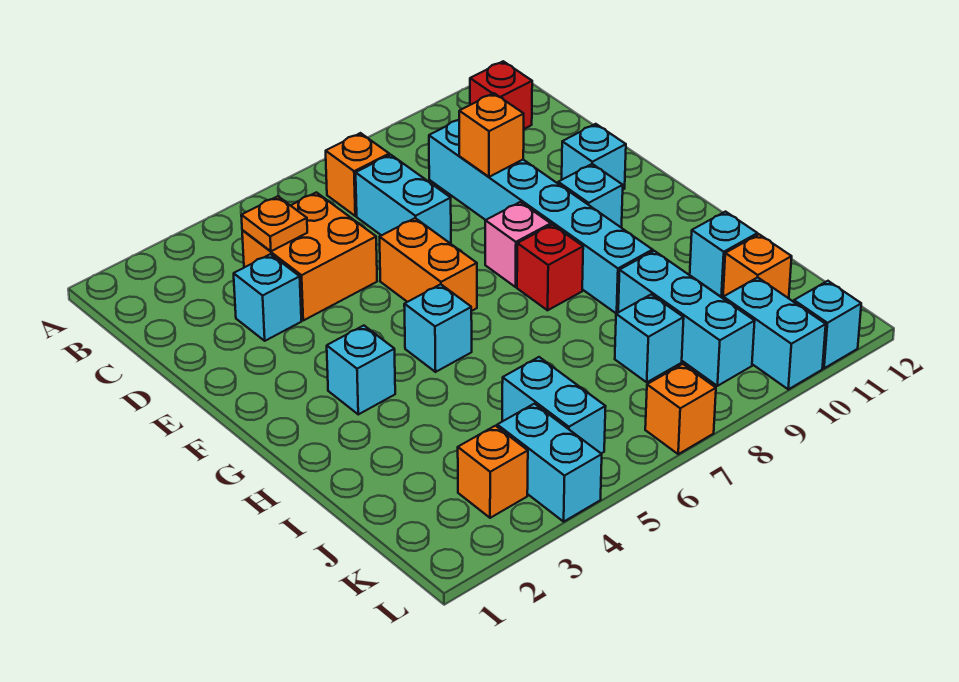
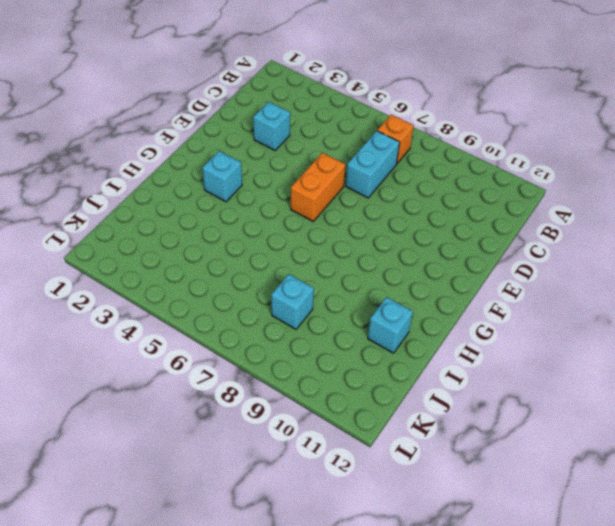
none -> red 1x1 brick [470,61,532,129]
none -> orange 2x2 brick [242,192,377,320]
none -> cyan 1x6 brick [429,120,653,314]

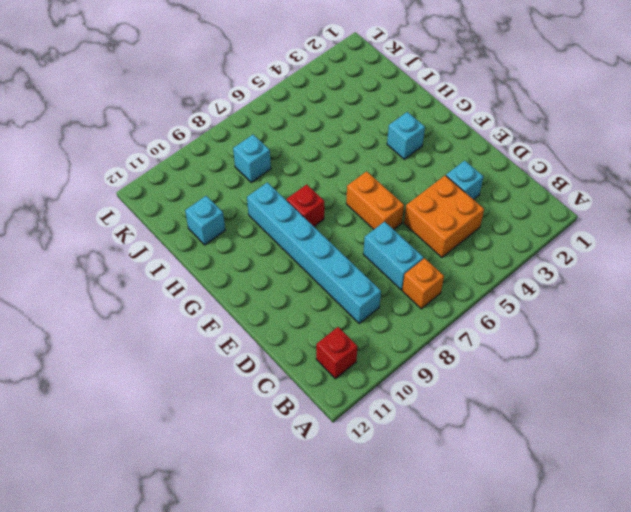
none -> cyan 1x1 brick [562,124,626,189]
none -> pink 1x1 brick [485,202,551,287]
none -> cyan 1x1 brick [558,164,623,228]

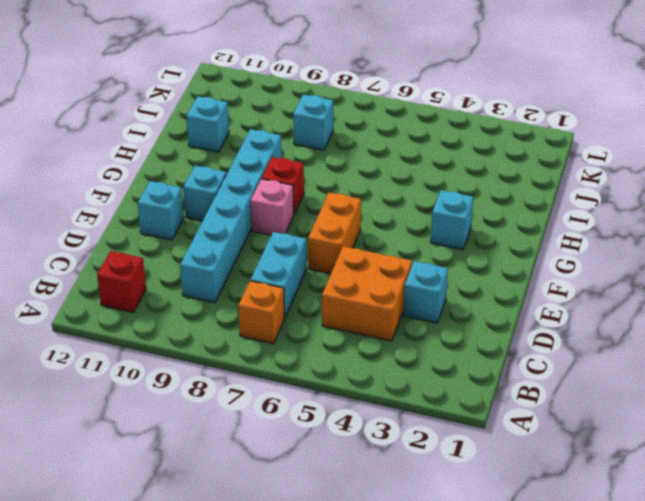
none -> cyan 1x1 brick [404,284,472,372]
none -> cyan 1x3 brick [618,251,755,386]
none -> cyan 1x2 brick [502,357,606,453]

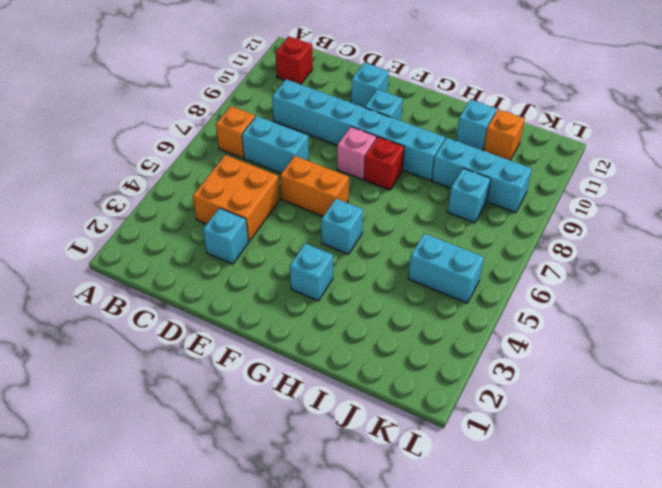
none -> orange 1x1 brick [458,426,528,518]
none -> cyan 1x2 brick [497,404,602,522]
none -> cyan 1x2 brick [723,277,826,389]

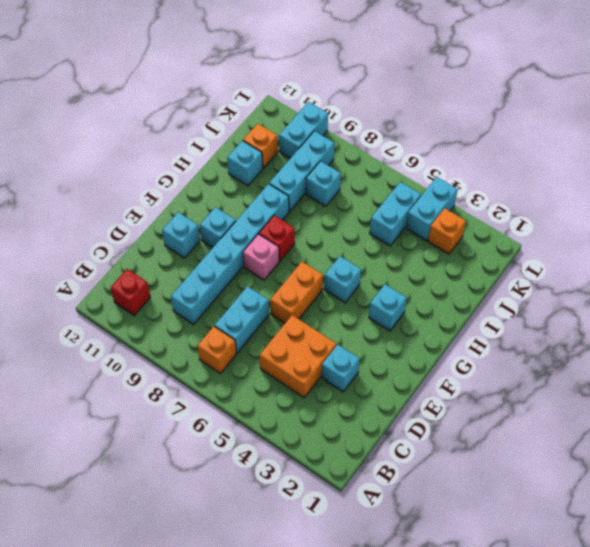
none -> orange 1x1 brick [645,364,716,454]
none -> cyan 1x1 brick [794,281,861,368]
none -> orange 1x1 plate [241,196,307,251]

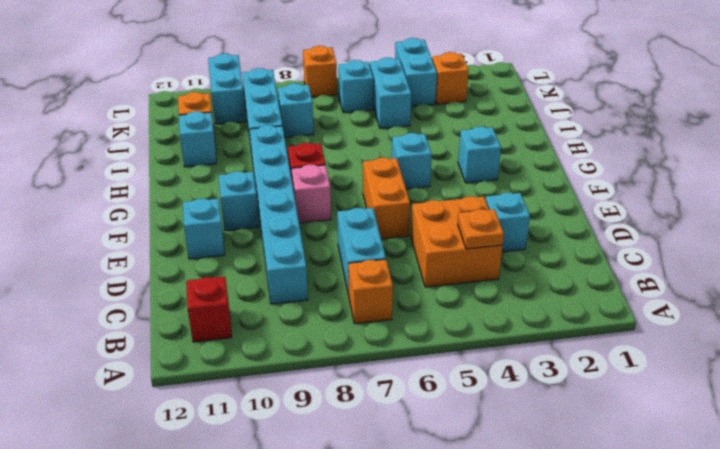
cyan 1x1 brick [338,60,373,113] -> cyan 1x1 brick moved to [794,281,861,368]
none -> orange 1x1 brick [459,93,524,177]

